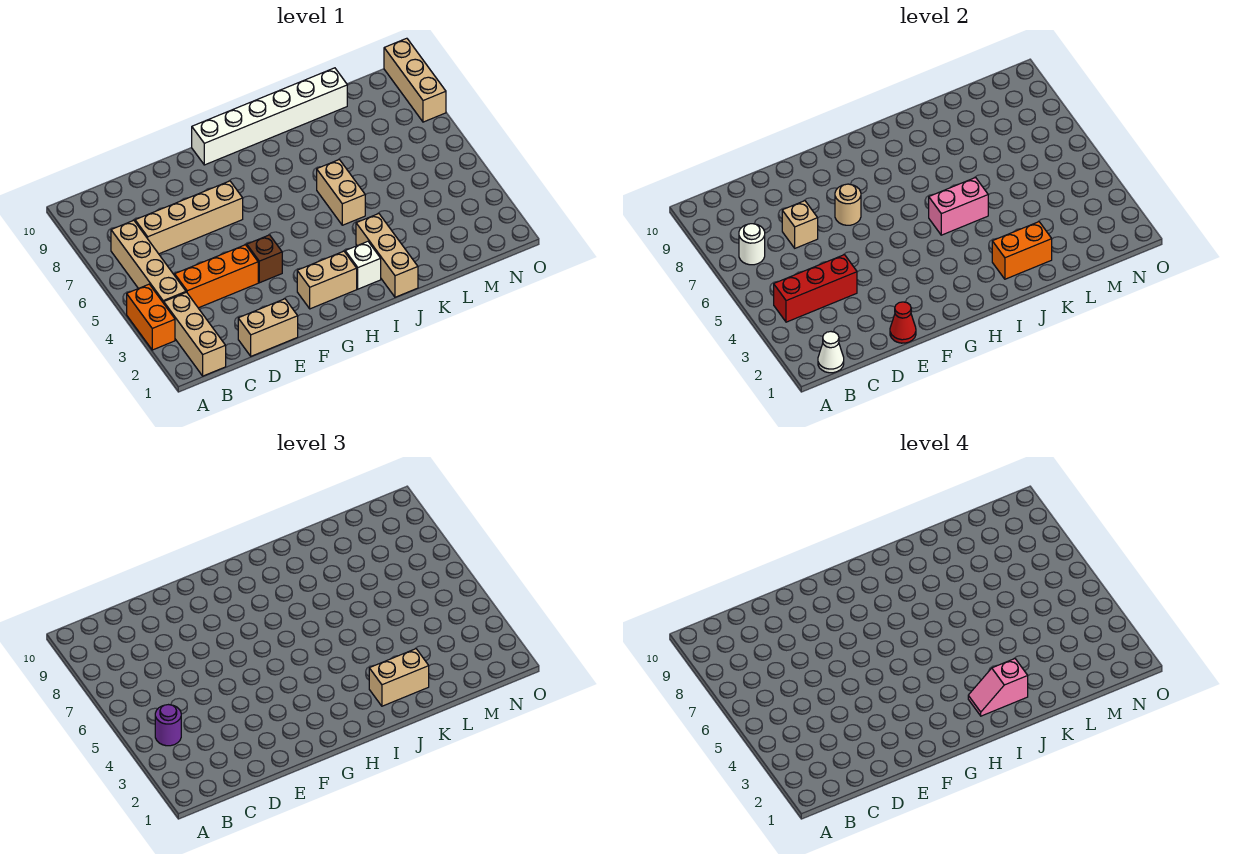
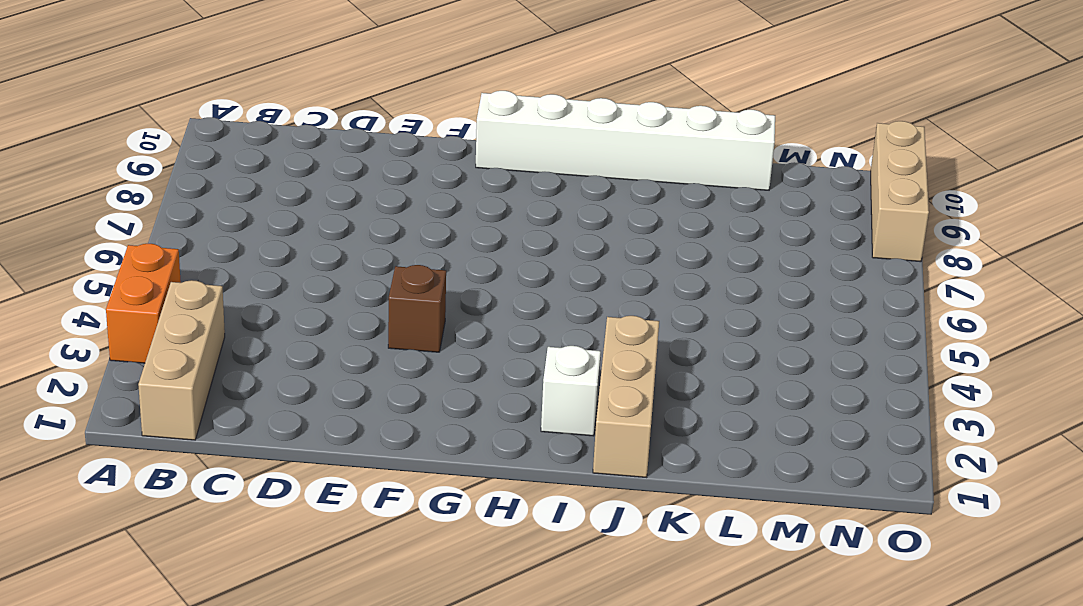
none -> tan 1x4 brick [111,220,186,303]
none -> orange 1x3 brick [175,245,258,308]
none -> tan 1x4 brick [135,181,243,254]

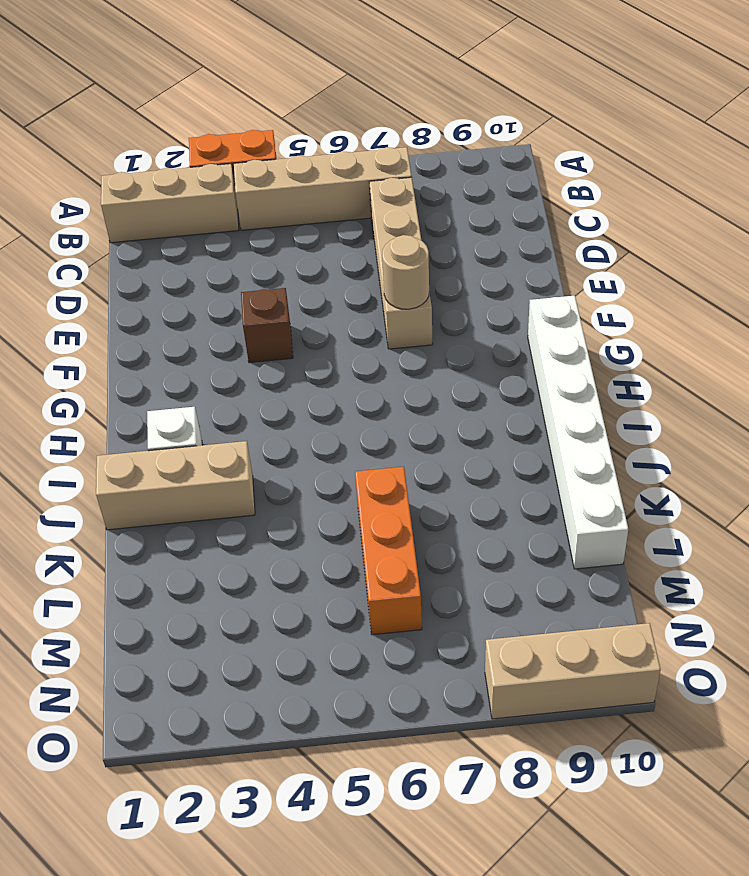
orange 1x3 brick [355,467,422,635] -> orange 1x3 brick moved to [175,245,258,308]
none -> tan 1x2 brick [238,299,298,356]
none -> tan 1x2 brick [297,251,357,309]
none -> tan 1x2 brick [317,160,365,225]

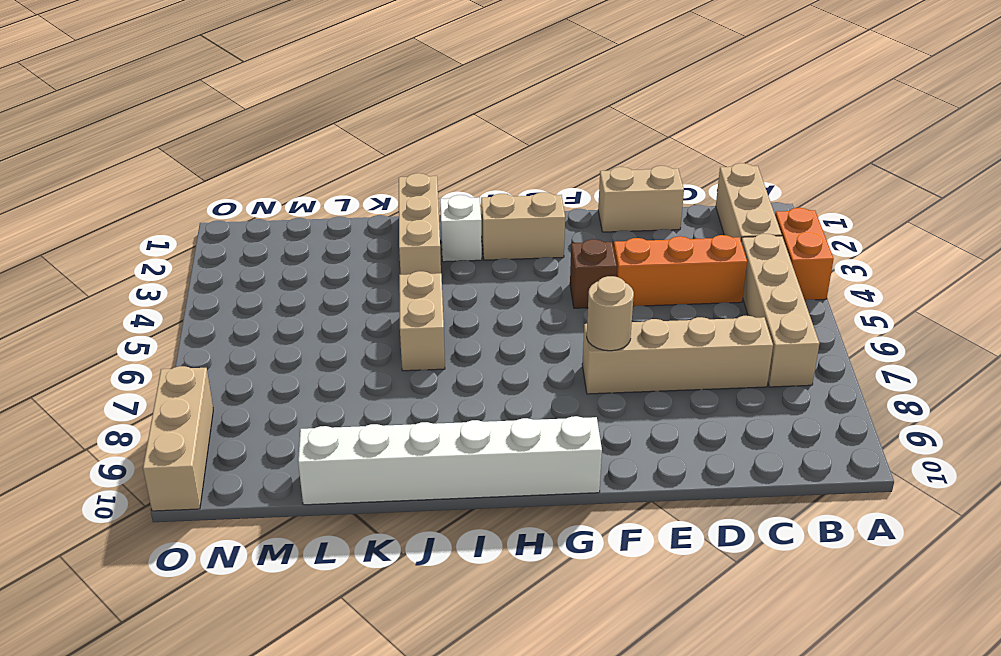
none -> white 1x1 cone [818,332,844,373]
none -> red 1x3 brick [774,255,857,322]
none -> white 1x1 round brick [739,224,765,265]

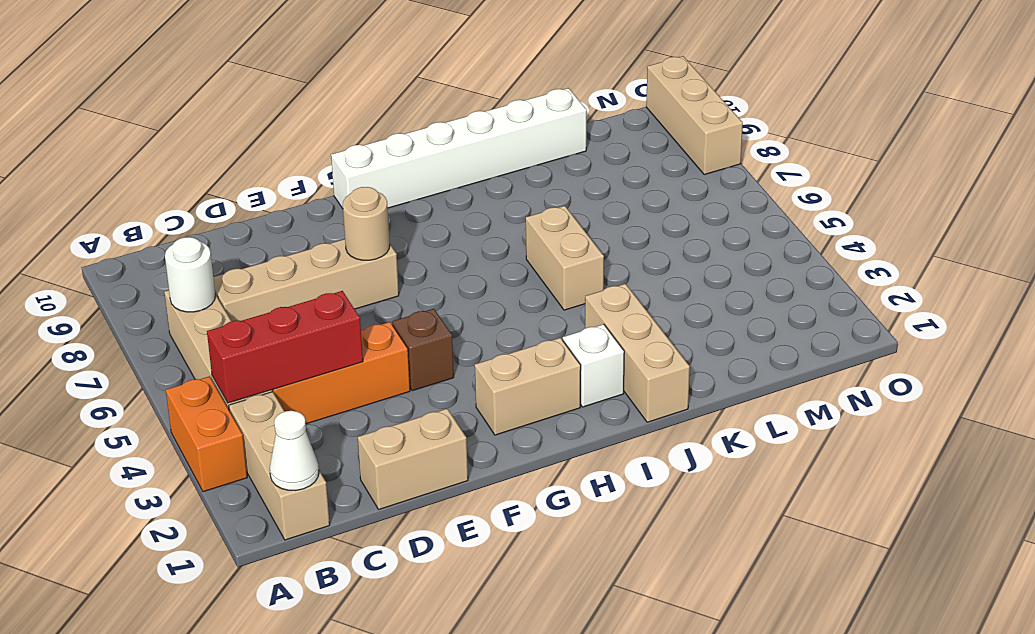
none -> tan 1x1 brick [782,201,818,248]
none -> red 1x1 cone [890,302,916,343]
none -> pink 1x2 brick [929,178,988,235]

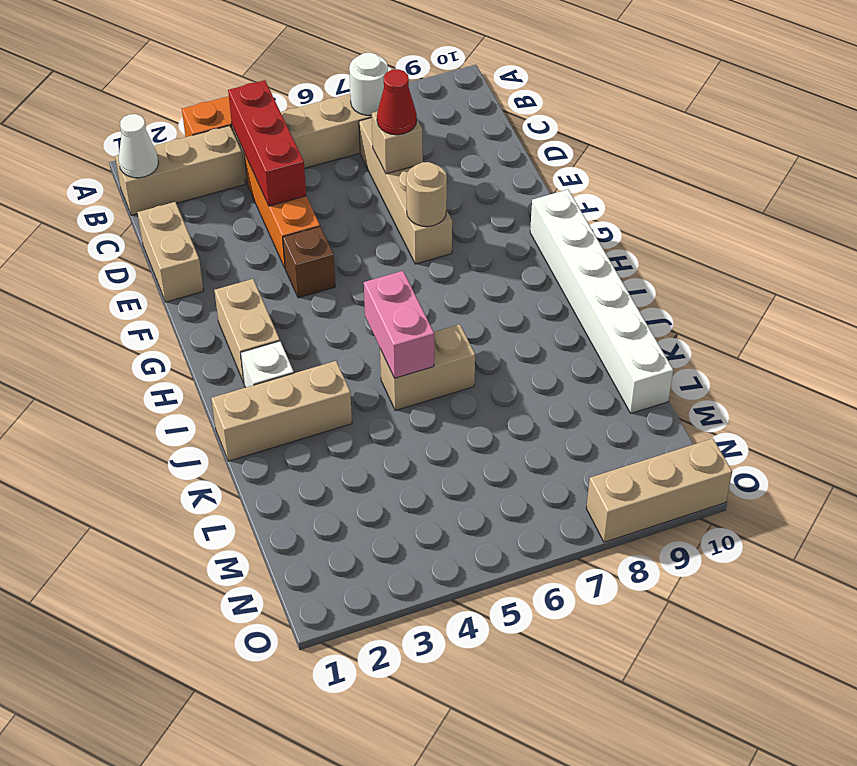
red 1x1 cone [377,69,417,135] -> red 1x1 cone moved to [890,302,916,343]
none -> orange 1x2 brick [992,222,1052,279]
none -> purple 1x1 round brick [155,705,181,746]
none -> tan 1x2 brick [369,649,429,706]

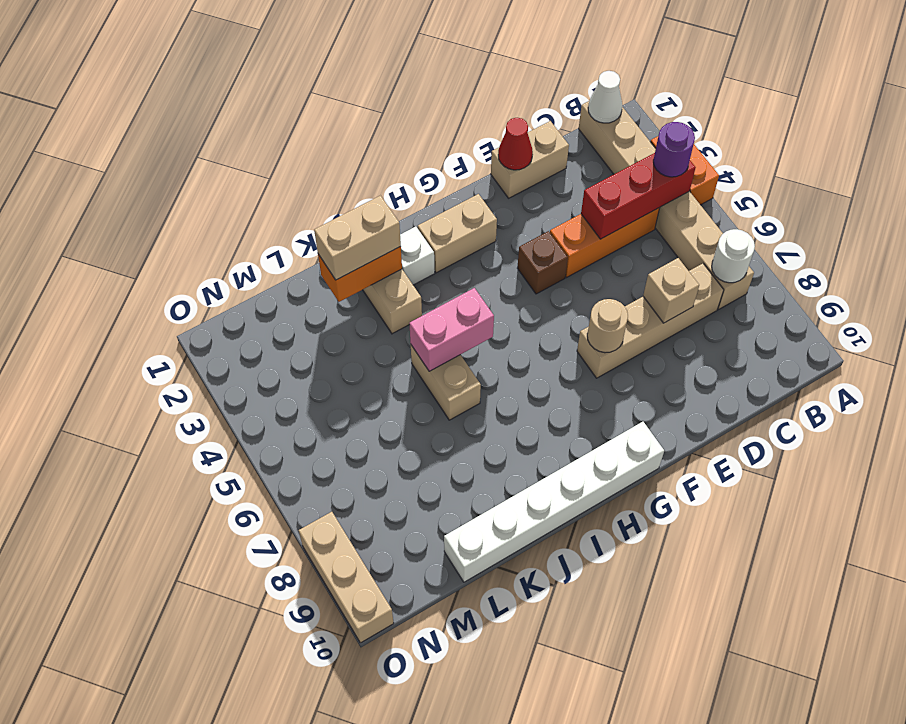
none -> pink 1x2 slope [968,659,1028,716]

